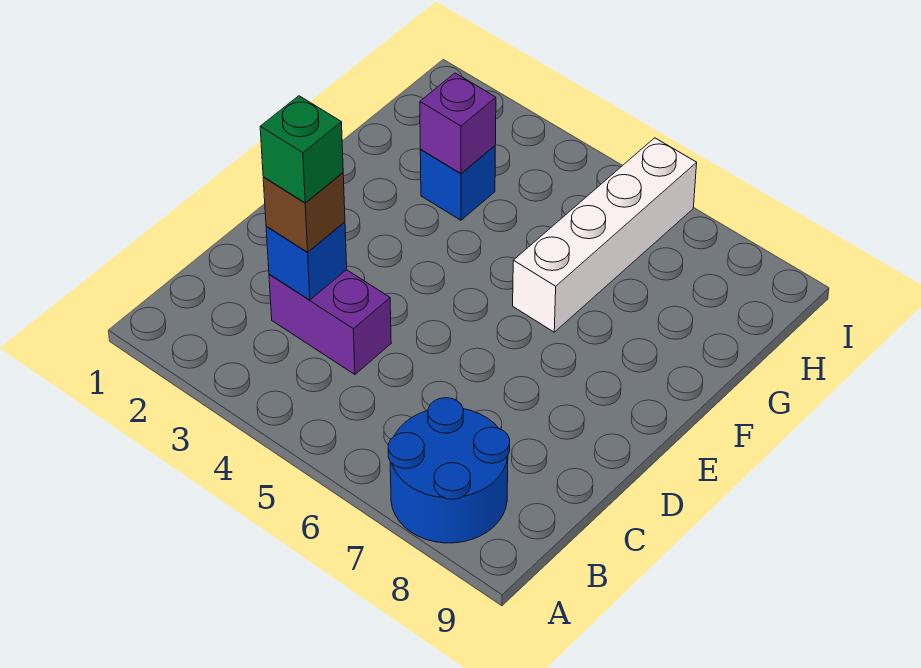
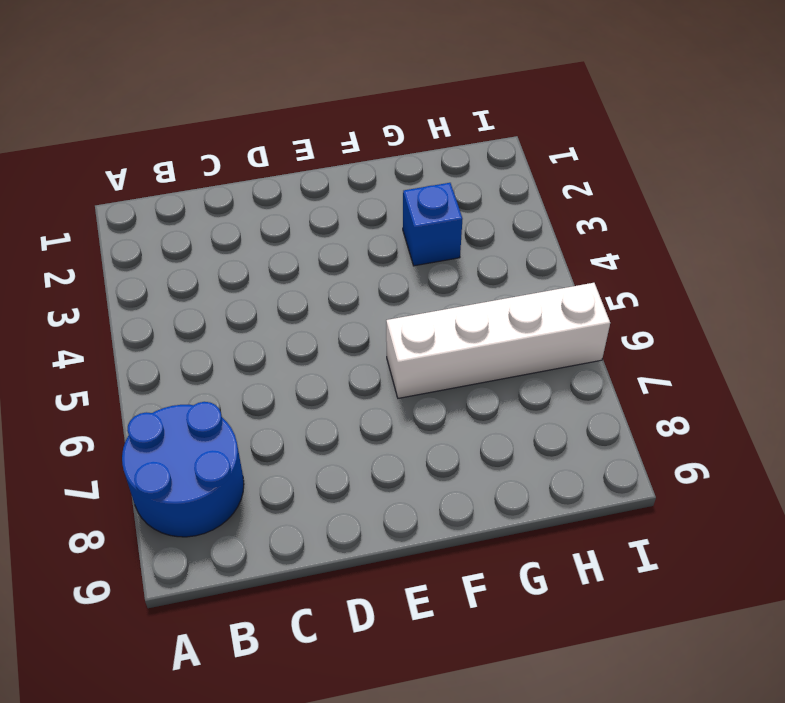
none -> purple 1x2 brick [269,270,391,374]
none -> blue 1x1 brick [266,222,347,300]

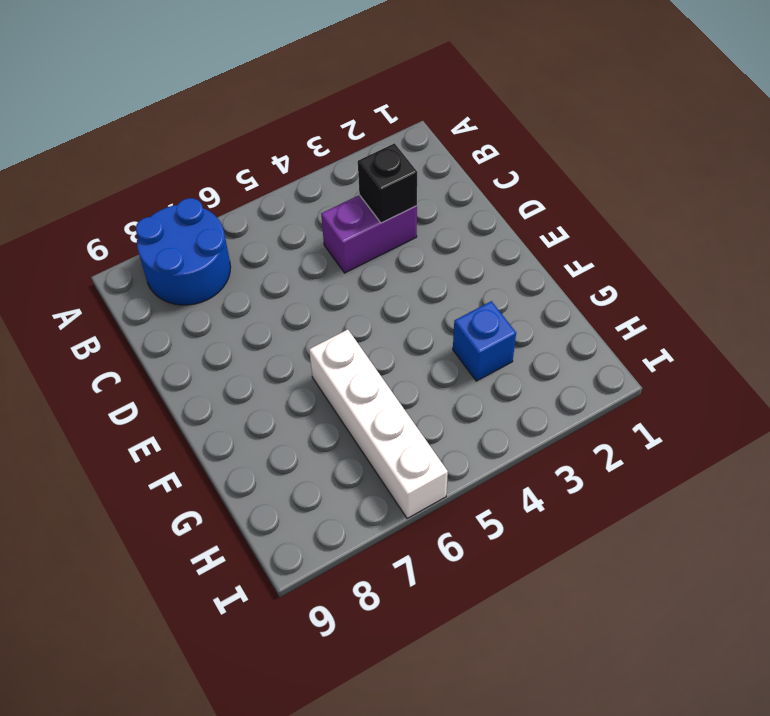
black 1x1 brick [358,143,417,223] -> blue 1x1 brick [266,222,347,300]
none -> purple 1x1 brick [420,73,496,174]
none -> brown 1x1 brick [263,173,345,252]

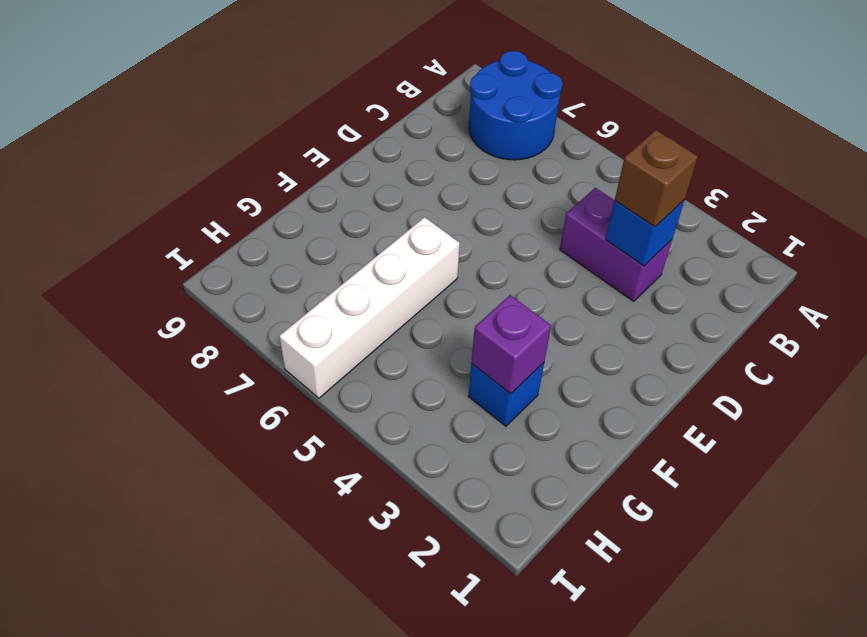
none -> green 1x1 brick [260,96,343,203]

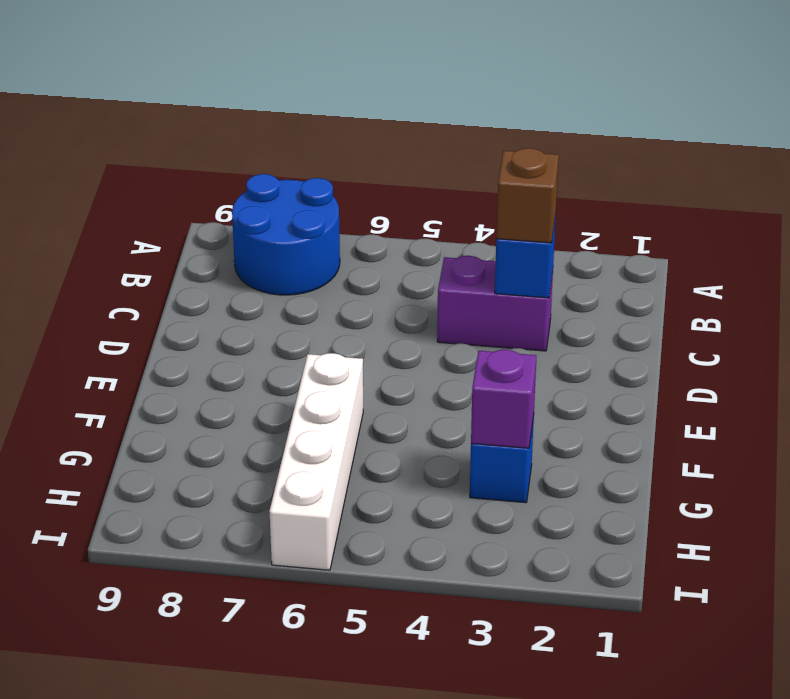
none -> green 1x1 brick [260,96,343,203]

